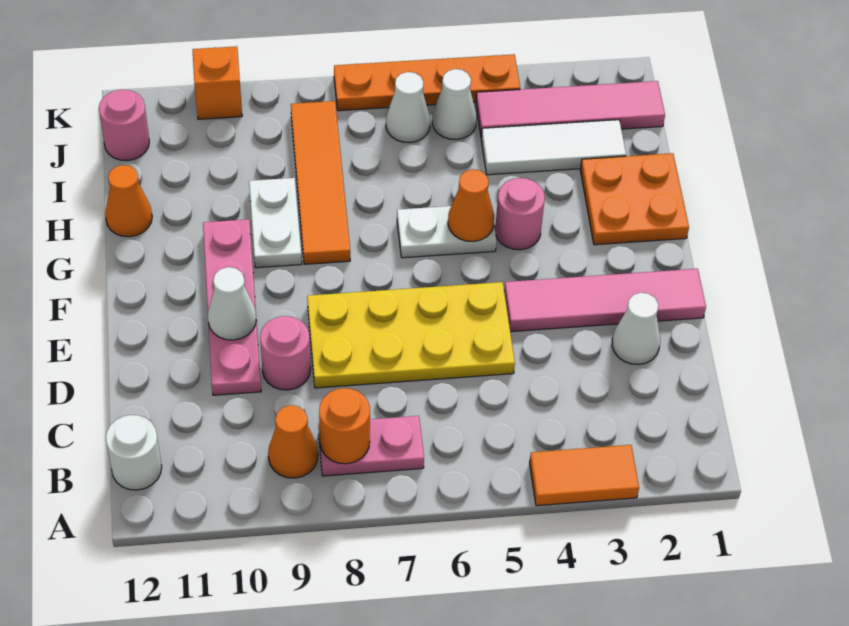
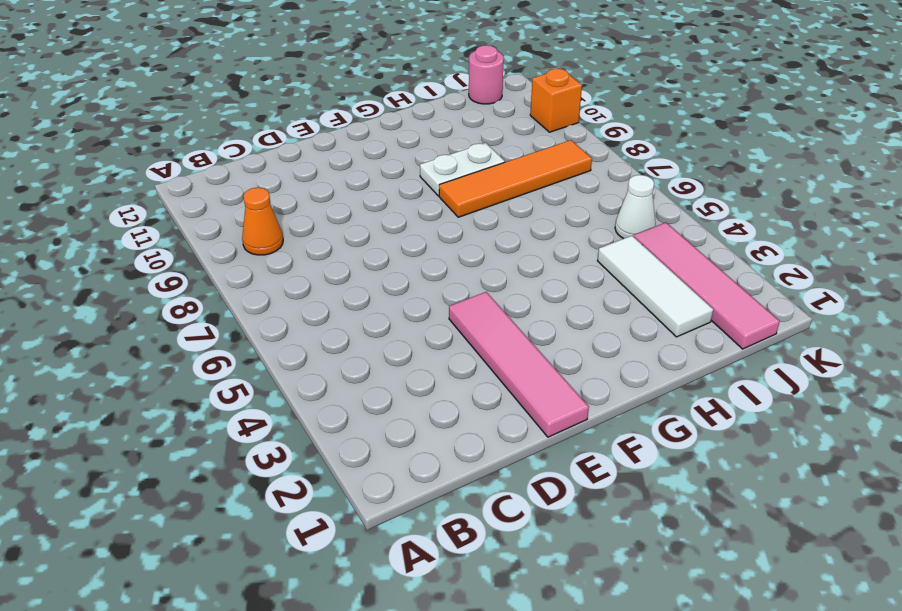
none -> orange 1x2 tile [529,445,639,506]
none -> pink 1x2 plate [318,416,424,476]
none -> white 1x1 round brick [106,415,162,490]

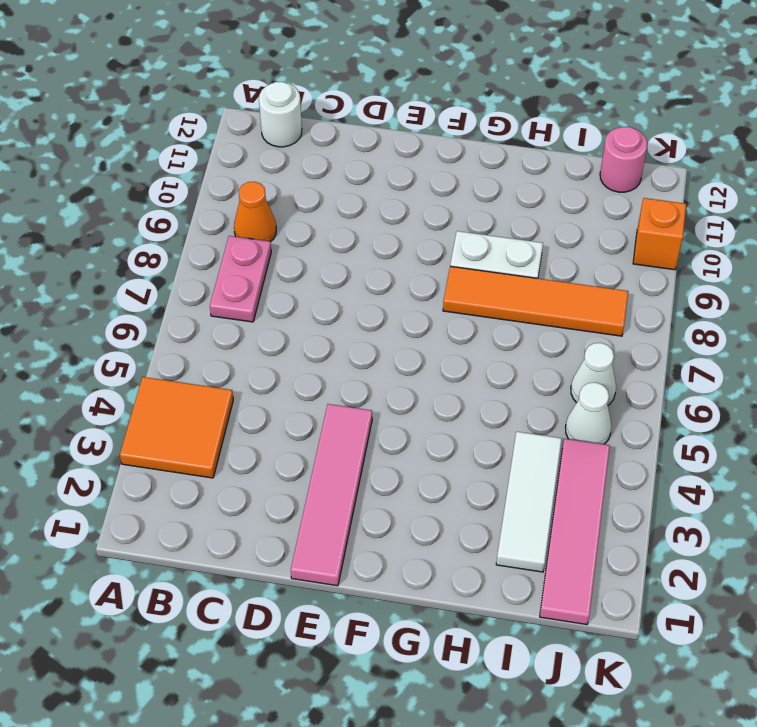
orange 2x2 tile [120,377,233,478] -> orange 1x2 tile [529,445,639,506]
none -> white 1x1 cone [612,293,660,364]
none -> yellow 2x4 plate [307,282,515,388]
none -> pink 1x1 round brick [260,316,311,390]

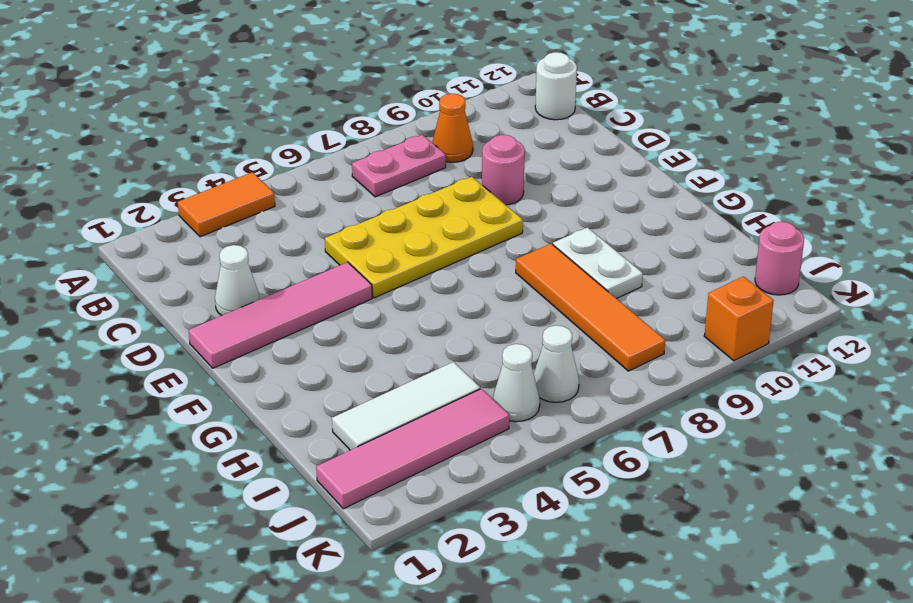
none -> pink 1x4 plate [203,219,261,395]
none -> orange 2x2 plate [580,153,689,245]
none -> pink 1x1 round brick [495,178,545,250]

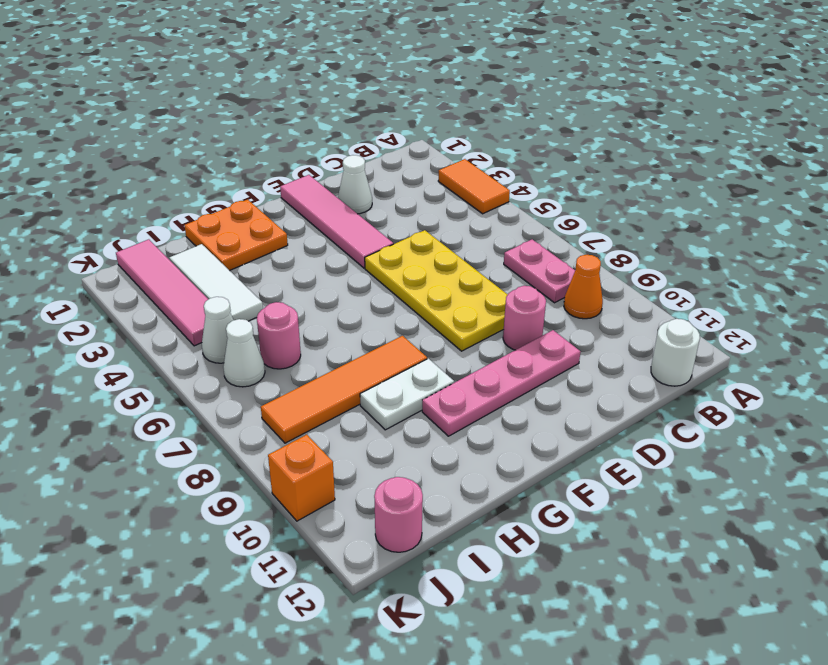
pink 1x1 round brick [257,302,301,369] -> pink 1x1 round brick moved to [495,178,545,250]
none -> white 1x2 plate [397,206,497,258]
none -> orange 1x1 cone [105,165,152,237]
none -> orange 1x4 plate [334,54,520,111]

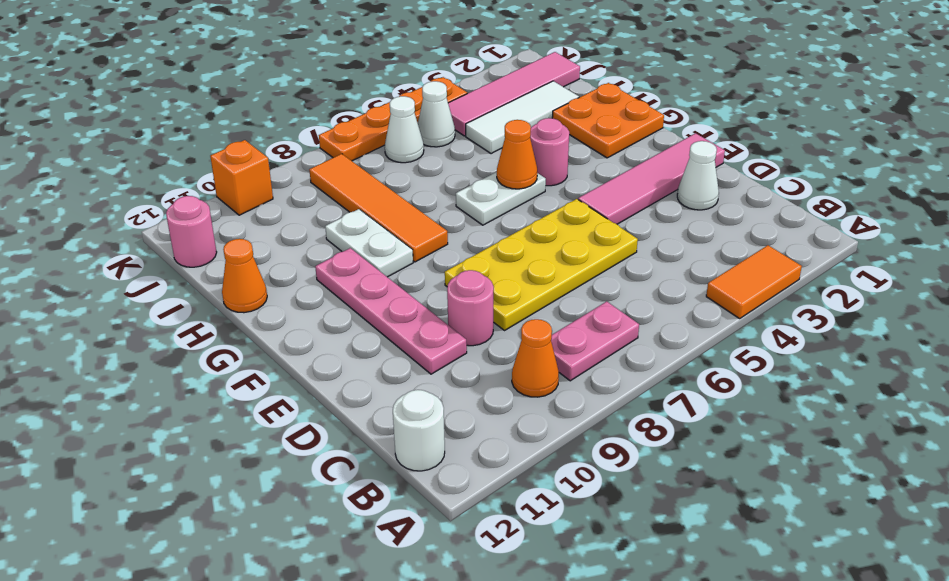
none -> orange 1x1 round brick [319,388,370,464]
none -> white 1x1 cone [208,267,256,340]

